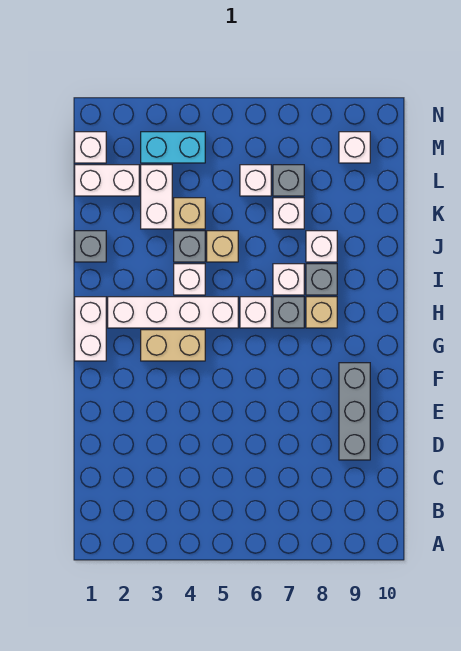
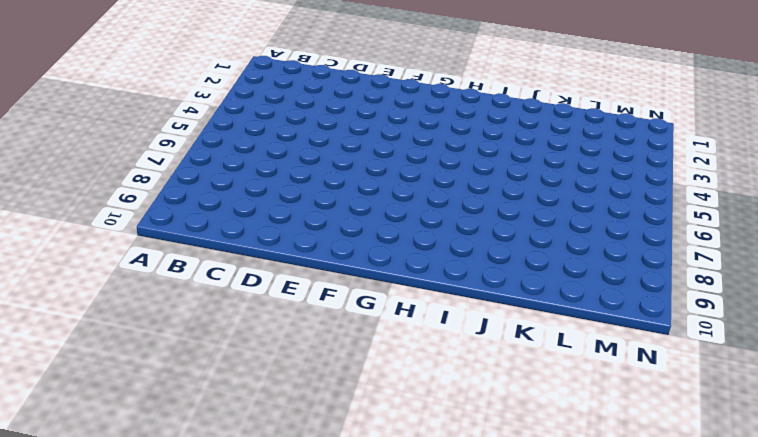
none -> grey 1x3 brick [339,363,370,460]
none -> white 1x2 brick [75,297,106,361]
none -> tan 1x2 brick [141,330,205,361]

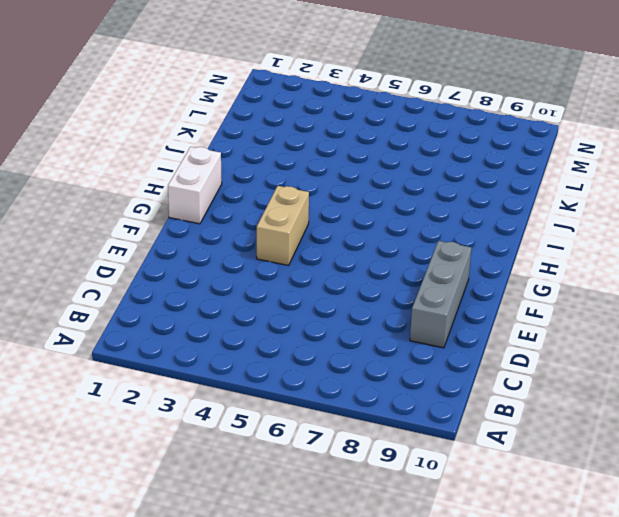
tan 1x2 brick [257,186,309,265] -> tan 1x2 brick turned to [141,330,205,361]
none -> white 1x4 brick [108,297,238,328]
none -> white 1x1 brick [240,297,271,328]
none -> grey 1x1 brick [273,297,304,328]

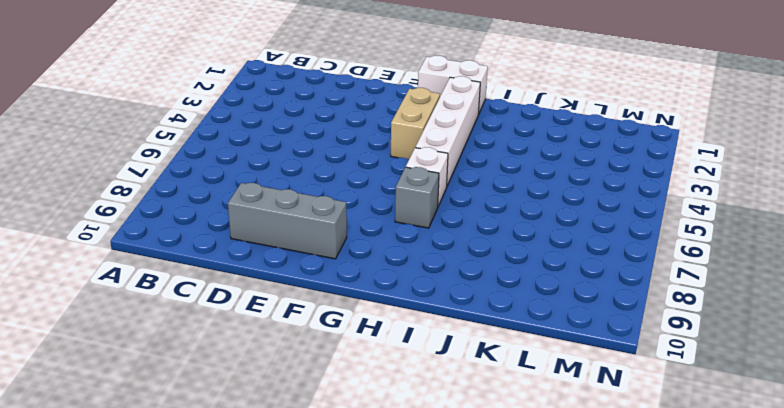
none -> tan 1x1 brick [306,297,337,328]
none -> white 1x1 brick [174,264,205,295]
none -> white 1x1 brick [273,264,304,295]

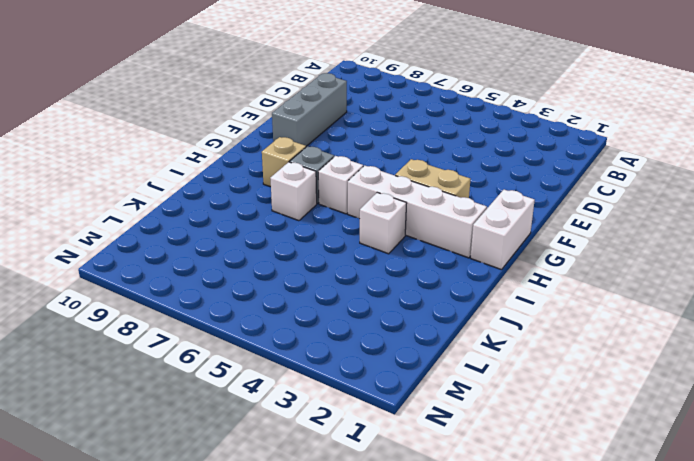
none -> grey 1x1 brick [306,264,337,295]
none -> grey 1x1 brick [75,231,106,262]
none -> grey 1x1 brick [174,231,205,262]

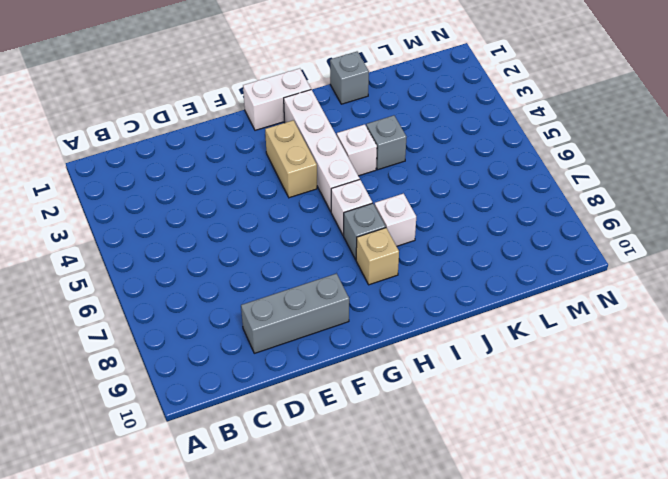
none -> grey 1x1 brick [306,264,337,295]
none -> tan 1x1 brick [207,231,238,262]
none -> white 1x1 brick [306,231,337,262]

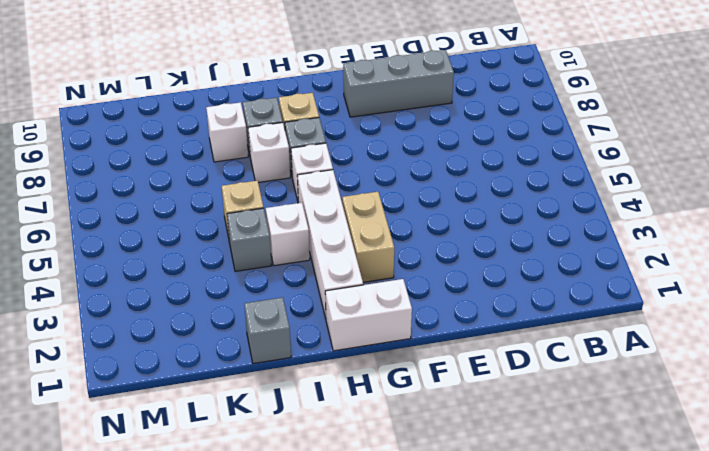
none -> white 1x2 brick [141,165,172,229]
none -> tan 1x1 brick [174,198,205,229]
none -> white 1x1 brick [273,198,304,229]

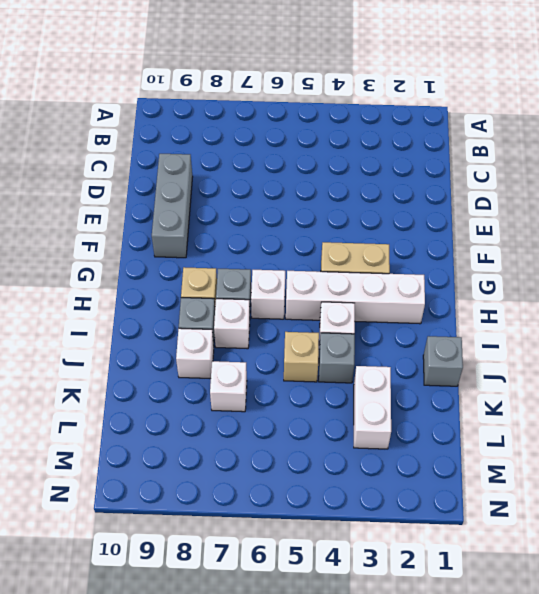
none -> white 1x2 brick [75,297,106,361]
none -> tan 1x1 brick [174,198,205,229]
none -> white 1x2 brick [75,165,139,196]

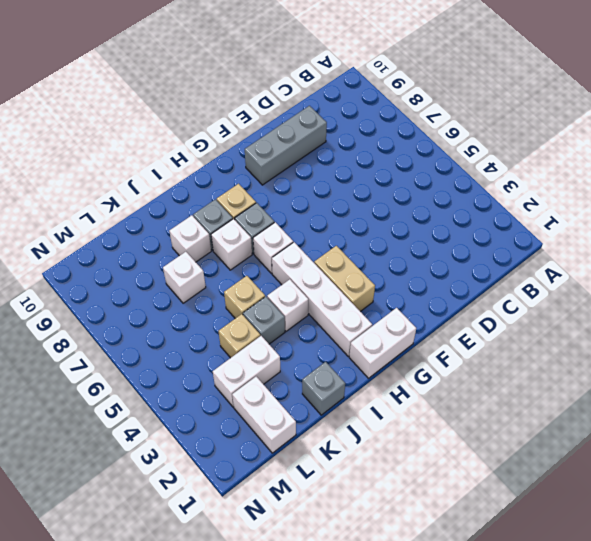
none -> white 1x1 brick [240,165,271,196]
none -> grey 1x1 brick [273,165,304,196]
none -> white 1x1 brick [75,132,106,163]

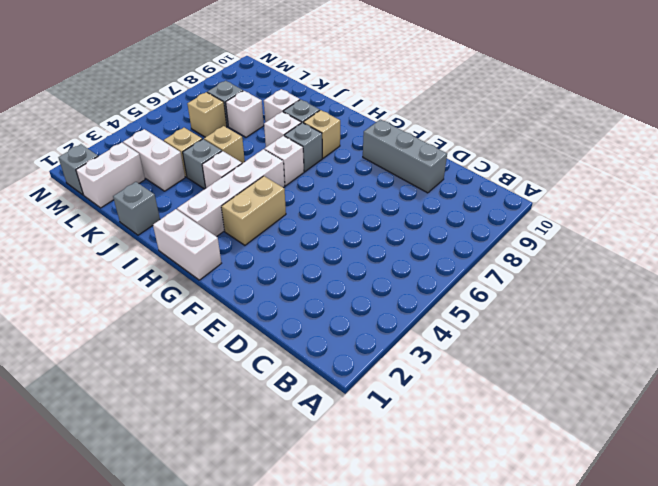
tan 1x1 brick [188,92,227,137] -> white 1x1 brick [240,165,271,196]
grey 1x1 brick [58,144,98,195] -> white 1x1 brick [75,132,106,163]
none -> cyan 1x2 brick [141,132,205,163]
none -> white 1x1 brick [339,132,370,163]

